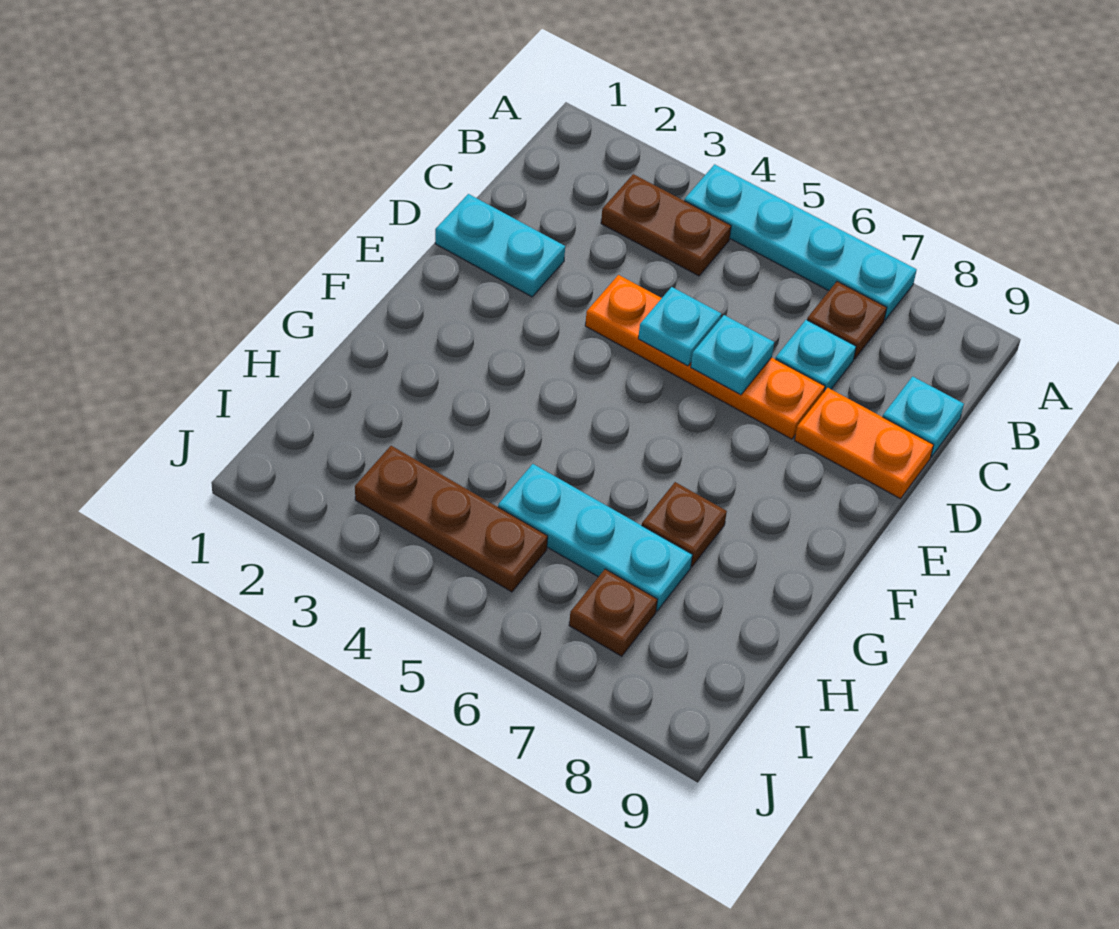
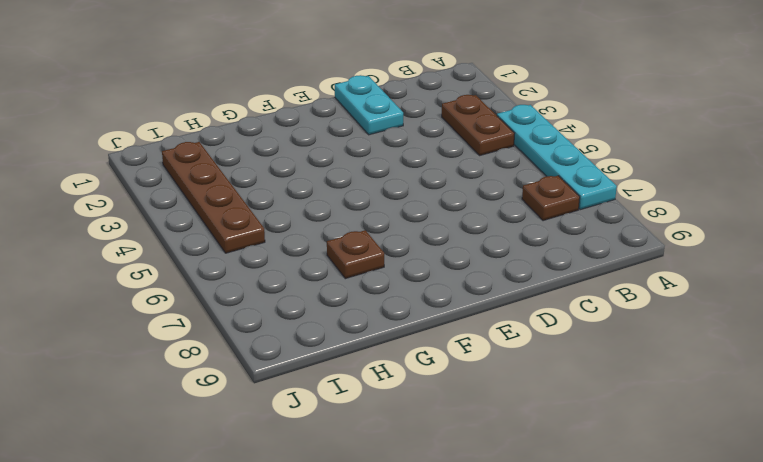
brown 1x4 plate [162,142,265,253] -> brown 1x3 plate [355,446,548,592]
none -> cyan 1x1 plate [776,320,856,391]
none -> cyan 1x1 plate [883,376,964,457]
none -> orange 1x4 plate [585,275,825,439]

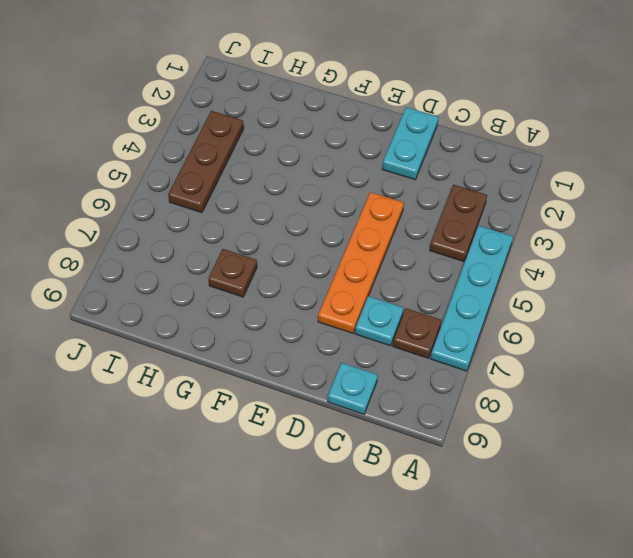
none -> orange 1x2 plate [795,388,934,499]
none -> cyan 1x3 plate [498,464,693,611]
none -> brown 1x1 plate [569,569,657,656]

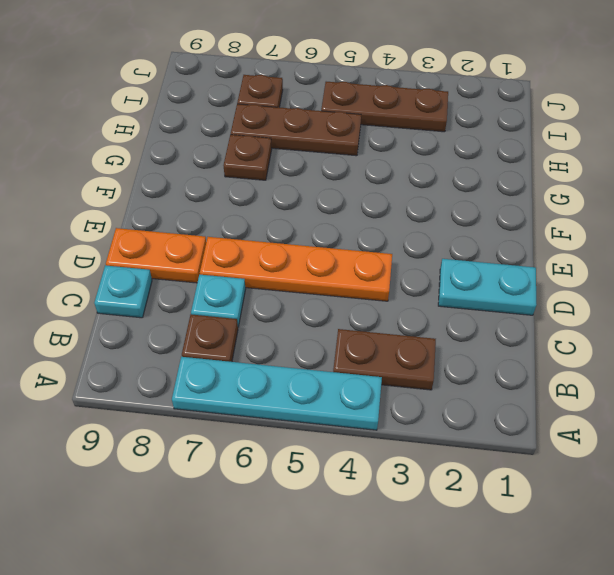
brown 1x3 plate [231,104,361,156] -> cyan 1x3 plate [498,464,693,611]
none -> cyan 1x1 plate [638,287,721,366]
none -> cyan 1x1 plate [691,315,774,395]

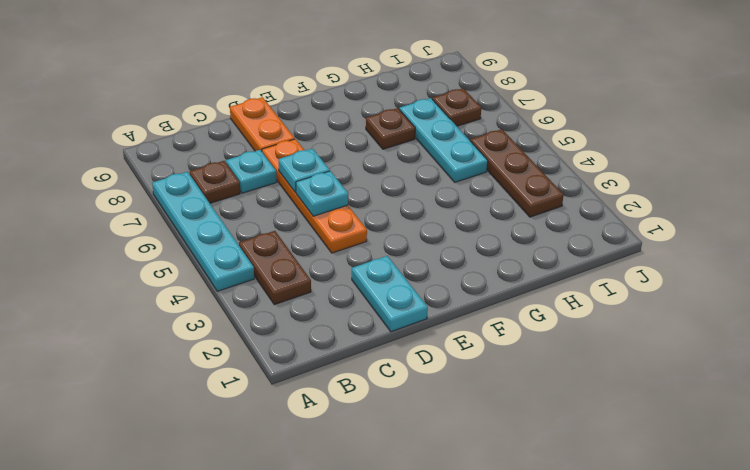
none -> cyan 1x1 plate [883,376,964,457]

